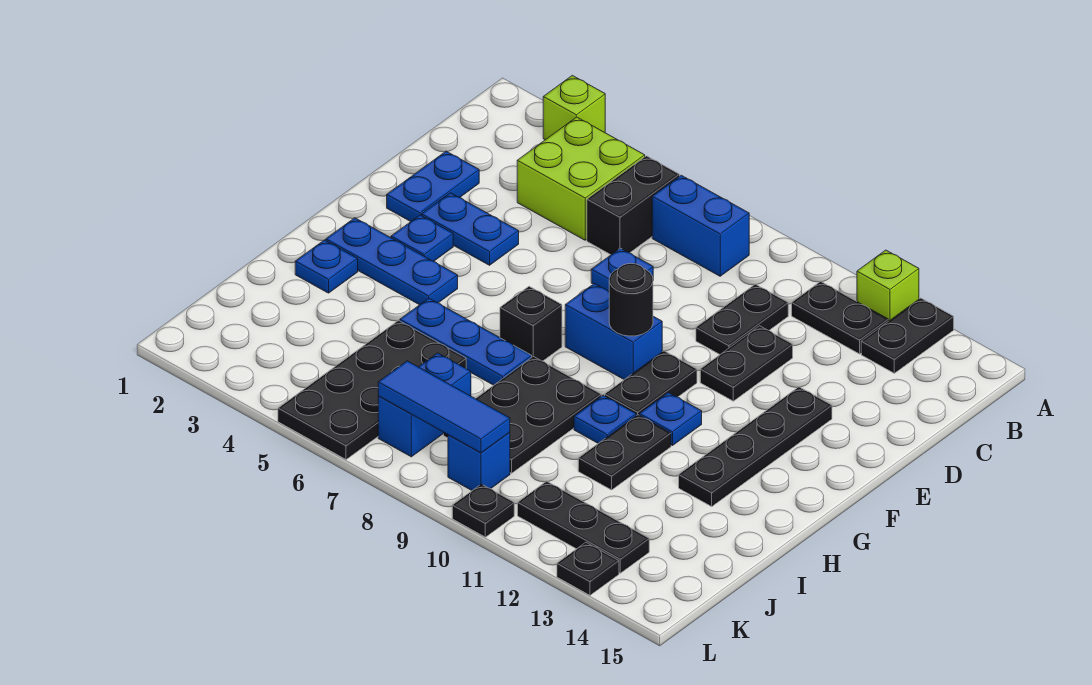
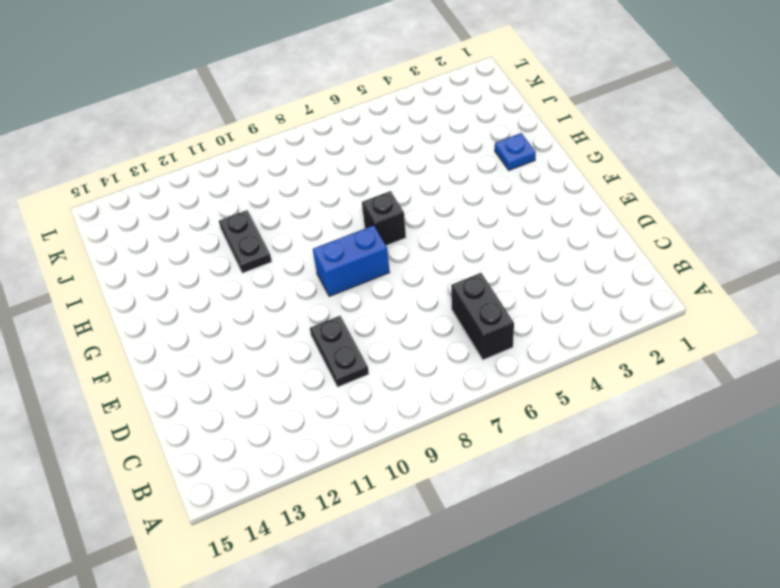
none -> lime 1x1 brick [543,75,605,140]
none -> lime 1x1 brick [857,250,919,321]
none -> black 1x2 plate [861,298,954,373]
none -> lime 2x2 brick [517,117,645,240]

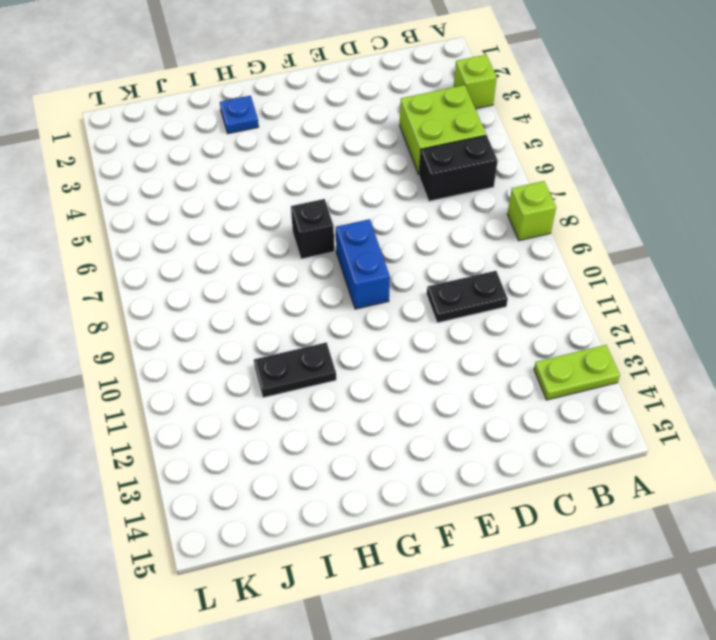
lime 1x1 brick [507,181,556,241] -> lime 1x1 brick moved to [857,250,919,321]
lime 1x2 plate [534,345,620,400] -> black 1x2 plate [861,298,954,373]
none -> blue 1x2 brick [652,175,749,276]
none -> black 1x2 plate [792,281,889,354]
none -> blue 1x2 plate [387,151,479,222]
none -> blue 1x1 plate [591,248,653,291]

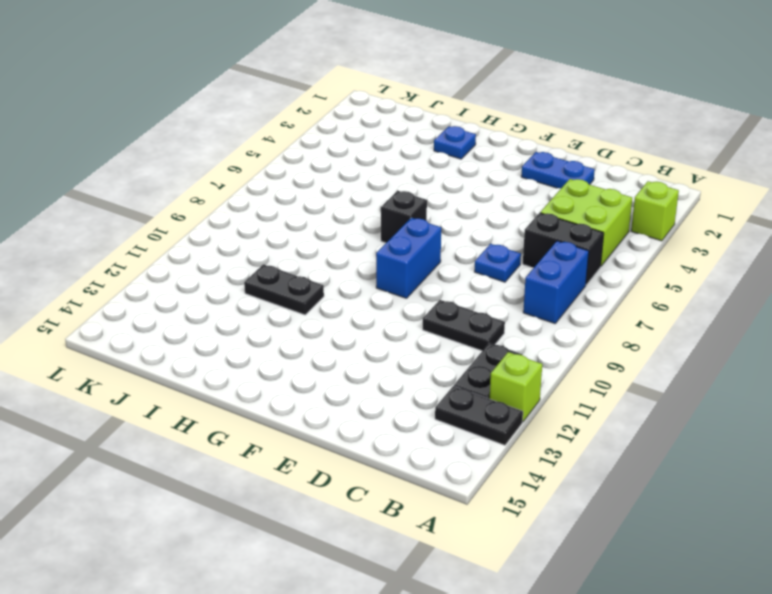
none -> black 1x2 plate [700,326,793,401]
none -> blue 1x2 plate [422,193,519,265]
none -> black 1x4 plate [679,387,832,506]
none -> blue 1x1 plate [391,215,453,261]

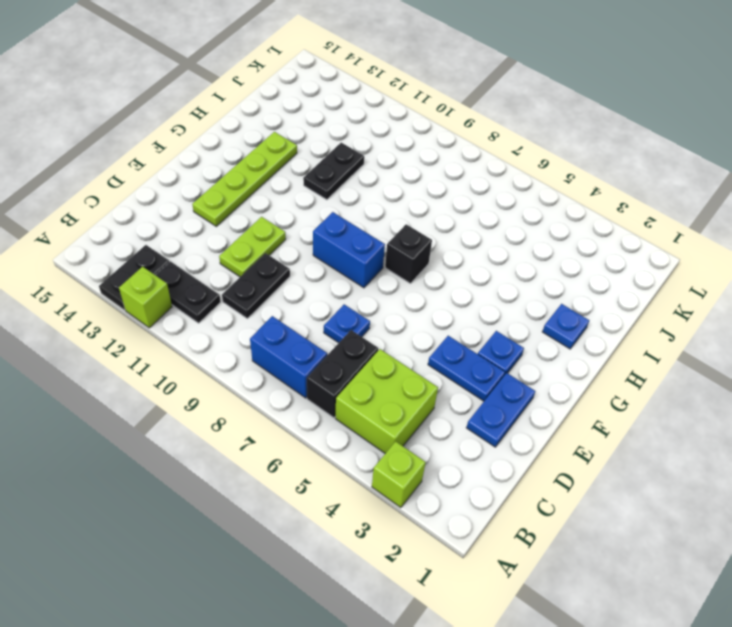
lime 1x2 plate [219,217,286,277] -> black 1x2 plate [700,326,793,401]
lime 1x4 plate [192,132,297,226] -> black 1x4 plate [679,387,832,506]
none -> black 1x2 plate [605,351,697,415]
none -> blue 1x3 plate [326,218,458,305]
none -> blue 1x1 plate [639,392,702,446]
none -> blue 1x3 plate [400,298,532,385]

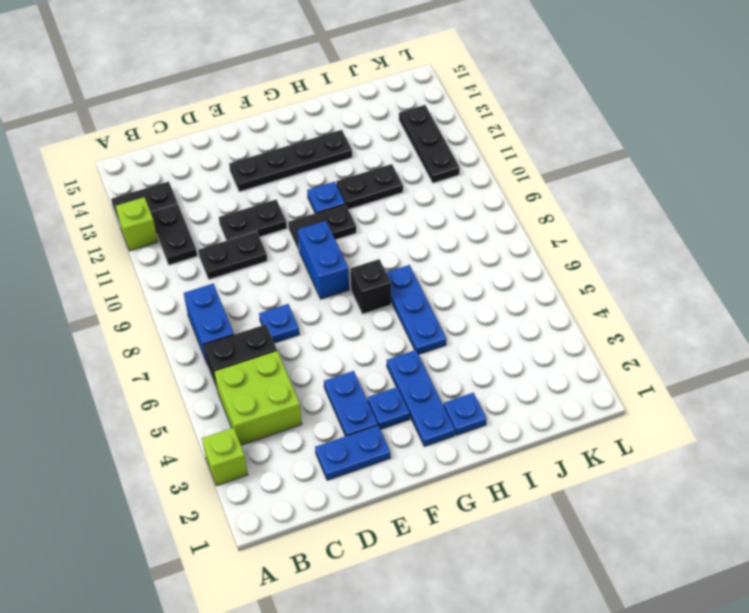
none -> black 2x3 plate [444,356,601,473]
none -> blue 1x1 plate [574,395,636,443]
none -> black 2x4 plate [278,321,466,460]
none -> blue 1x2 brick [378,353,471,457]

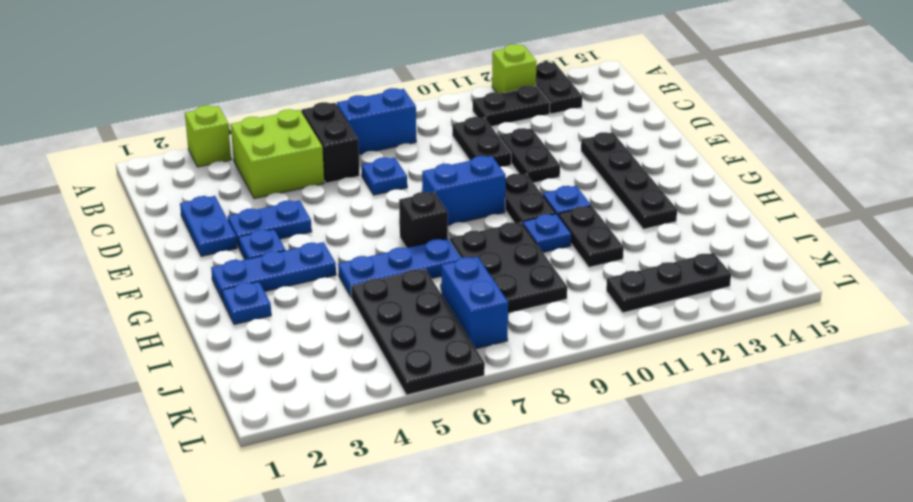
none -> blue 1x1 brick [448,432,510,490]
none -> black 1x1 plate [452,484,514,537]
none -> black 1x1 plate [557,542,619,595]
none -> black 1x1 round brick [609,263,653,336]

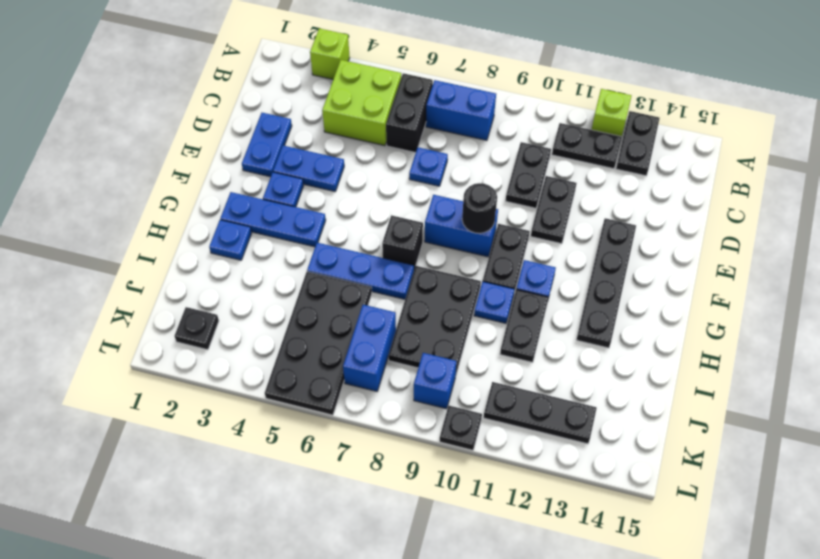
black 1x1 plate [175,307,219,350] -> black 1x1 plate moved to [557,542,619,595]
none -> blue 1x3 tile [378,361,510,453]

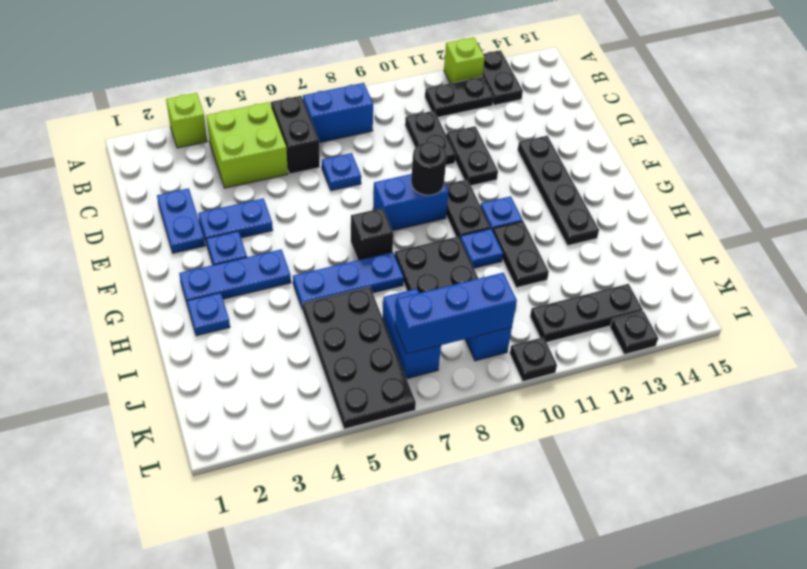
blue 1x3 brick [395,273,517,354] -> blue 1x3 tile [378,361,510,453]

